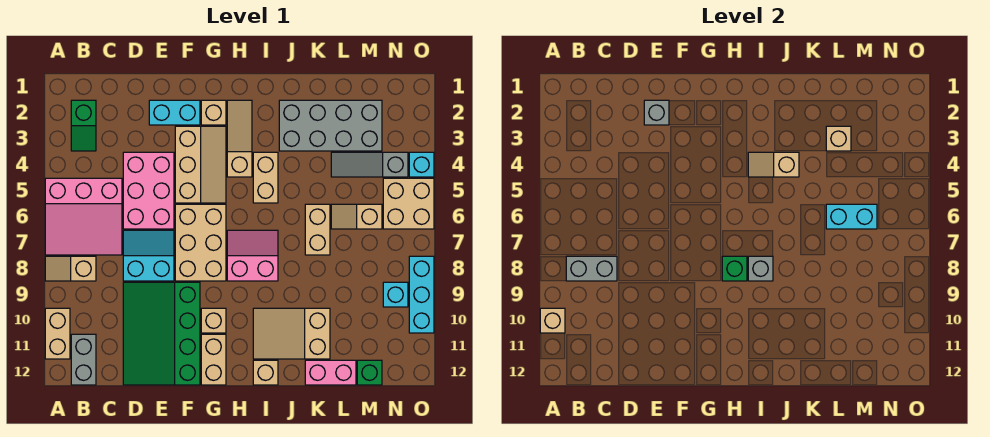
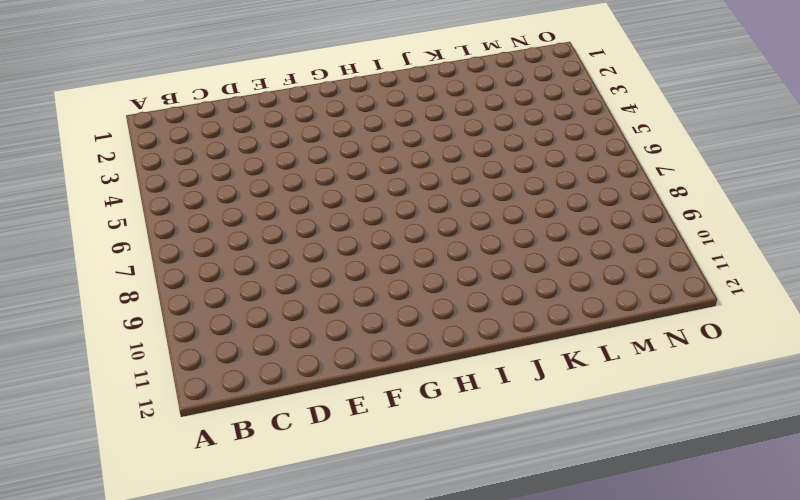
none -> pink 3x3 slope [45,178,122,255]
none -> tan 1x2 slope [45,256,96,281]
none -> tan 1x2 brick [45,308,70,359]
none -> green 1x2 slope [71,100,96,151]

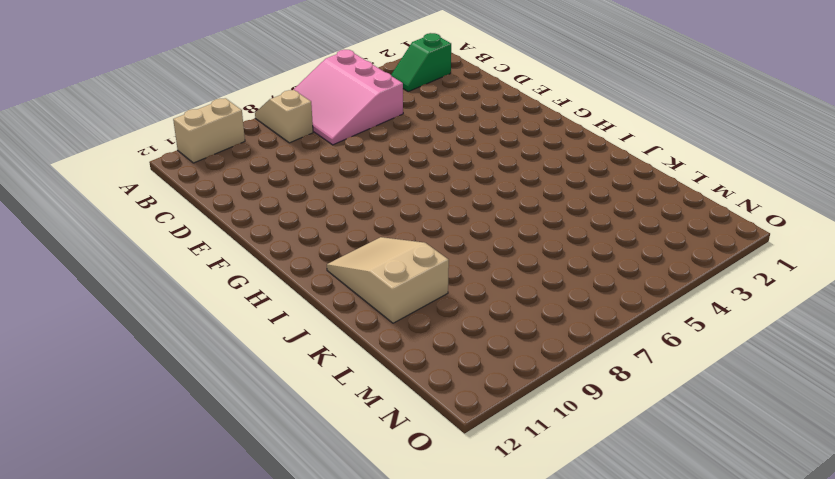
none -> grey 1x2 brick [71,334,96,385]
none -> pink 2x3 brick [123,152,174,229]
none -> cyan 2x2 slope [123,230,174,281]
none -> green 3x4 slope [123,282,200,385]

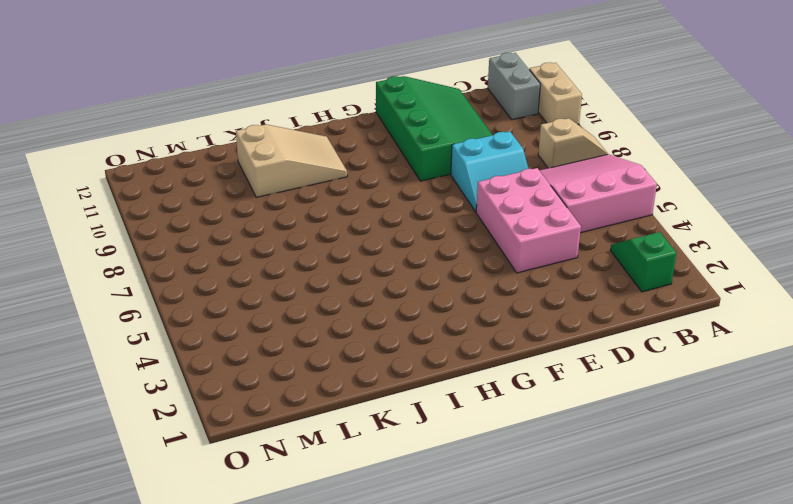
none -> cyan 1x2 brick [149,100,200,125]
none -> tan 2x3 slope [175,126,226,203]
none -> tan 2x3 brick [175,204,226,281]
none -> tan 1x1 brick [201,100,226,125]

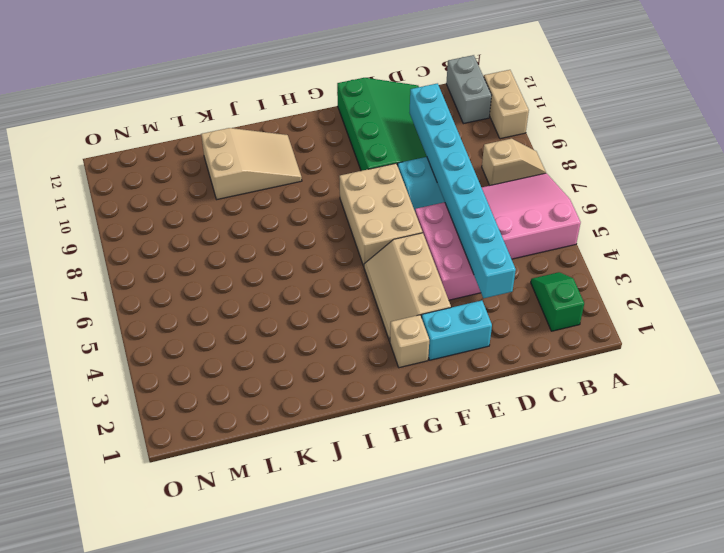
cyan 1x8 brick [409,83,516,298] -> none
none -> tan 1x1 brick [201,308,226,333]
none -> tan 1x2 brick [201,334,226,385]
none -> tan 1x3 slope [227,100,252,177]
none -> pink 2x2 slope [227,230,278,281]

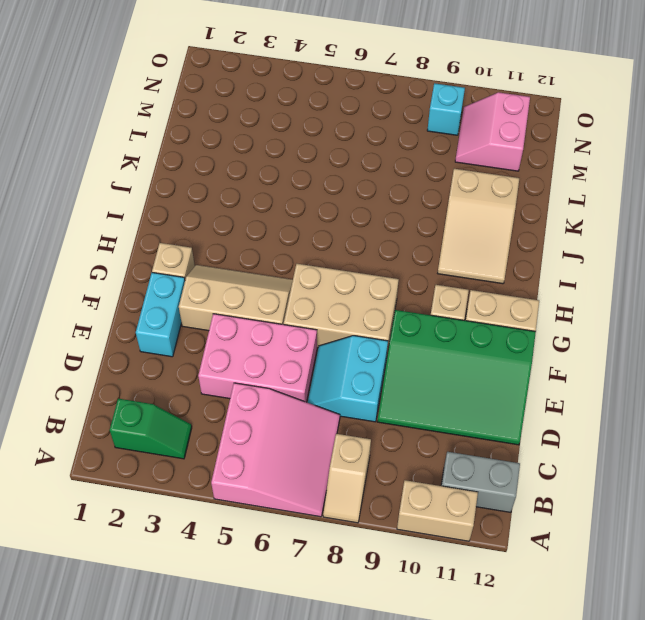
pink 2x2 slope [455,92,530,171] -> pink 2x2 slope moved to [227,230,278,281]
none -> tan 1x3 slope [227,100,252,177]
none -> tan 1x2 brick [253,152,278,203]
none -> tan 1x1 brick [253,360,278,385]
none -> grey 2x4 brick [279,100,382,151]

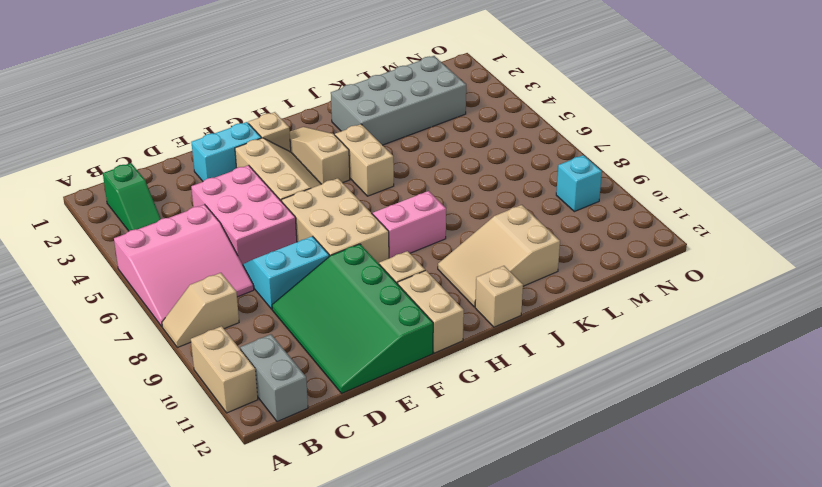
none -> tan 1x2 brick [305,204,330,255]
none -> pink 1x2 brick [305,360,356,385]
none -> grey 1x3 slope [331,152,408,177]
none -> tan 1x2 slope [331,204,382,229]

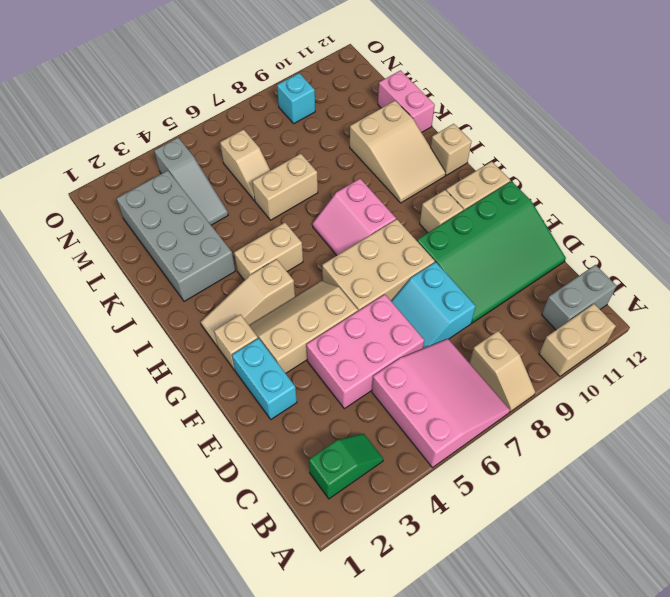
none -> green 1x1 brick [357,360,382,385]
none -> tan 2x2 brick [383,178,434,229]
none -> cyan 1x1 brick [409,152,434,177]
none -> cyan 1x3 brick [409,256,434,333]

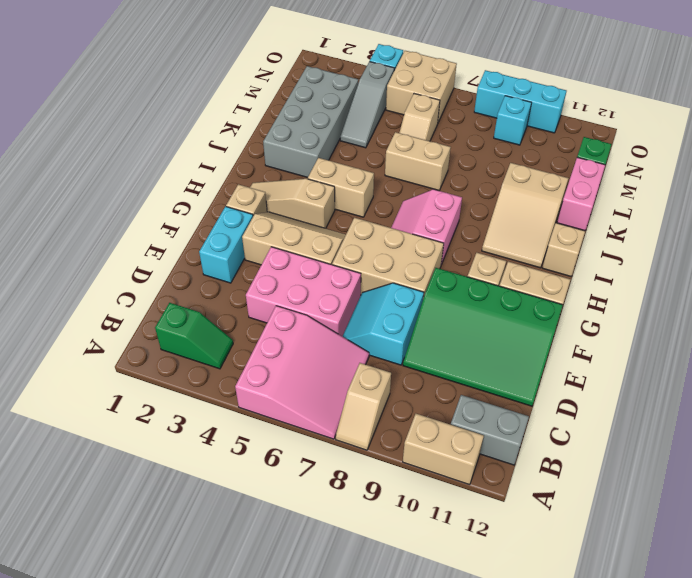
none -> tan 1x1 brick [540,308,565,333]
none -> grey 1x2 brick [566,256,617,281]
none -> grey 1x1 brick [644,100,669,125]
none -> green 1x1 brick [722,256,747,281]

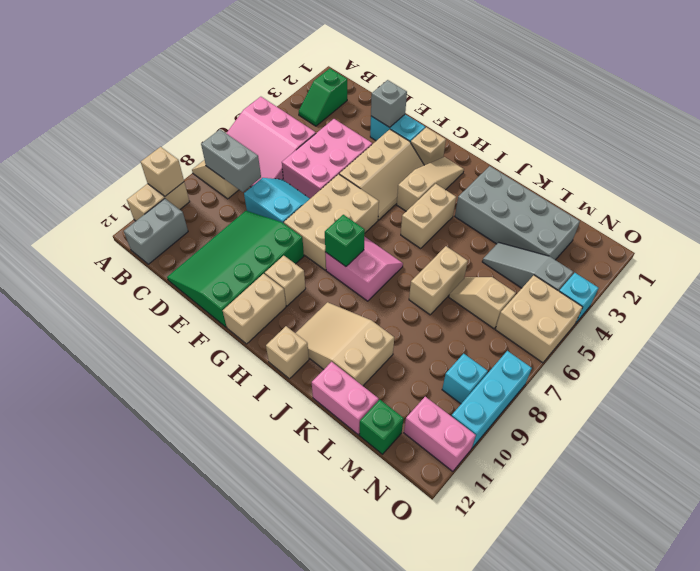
pink 1x2 brick [404,397,476,471] -> none
none -> tan 1x2 slope [748,152,799,177]
none -> grey 1x1 brick [748,256,773,281]
none -> tan 1x1 brick [826,126,851,151]
none -> cyan 1x2 brick [826,204,877,229]

